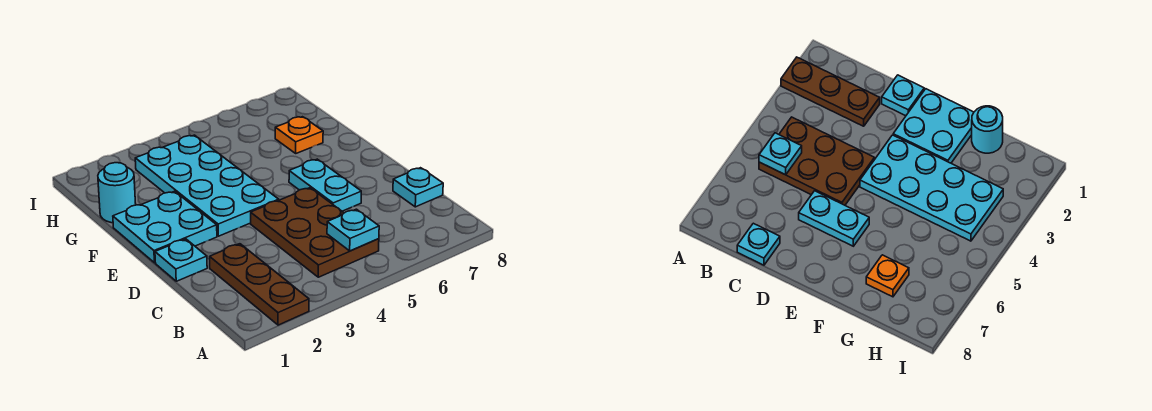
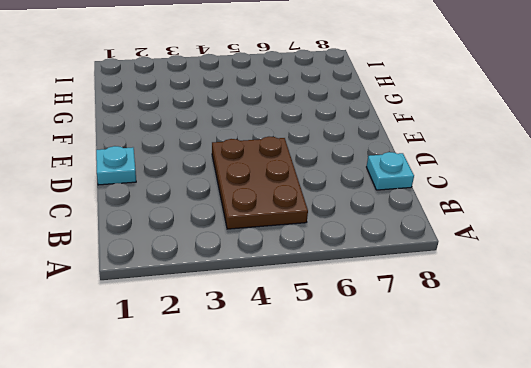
none -> brown 1x3 plate [210,244,309,325]
none -> cyan 1x2 plate [289,159,361,211]

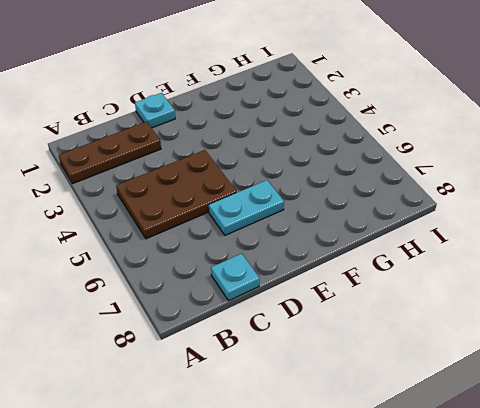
none -> cyan 2x2 plate [113,191,217,263]
none -> cyan 2x4 plate [135,135,279,236]

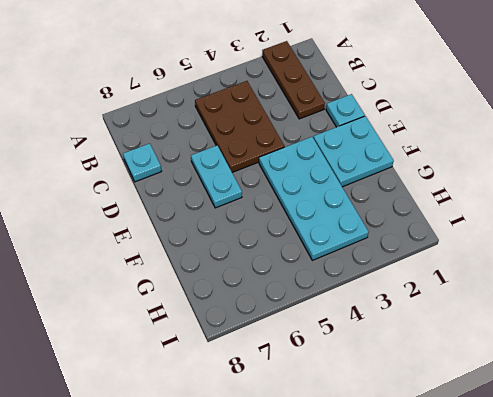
none -> cyan 1x1 round brick [98,163,136,223]
none -> orange 1x1 plate [275,117,323,153]

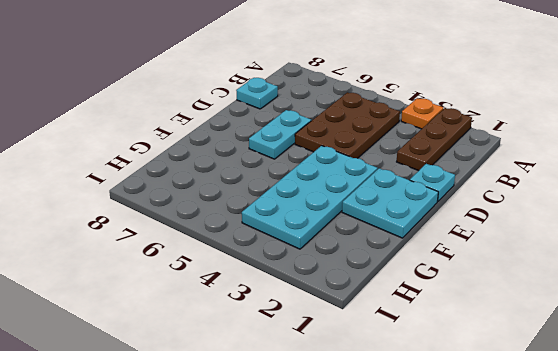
orange 1x1 plate [401,98,443,129] -> orange 1x1 plate moved to [275,117,323,153]
none -> cyan 1x1 round brick [98,163,136,223]
none -> cyan 1x1 plate [327,209,379,251]

